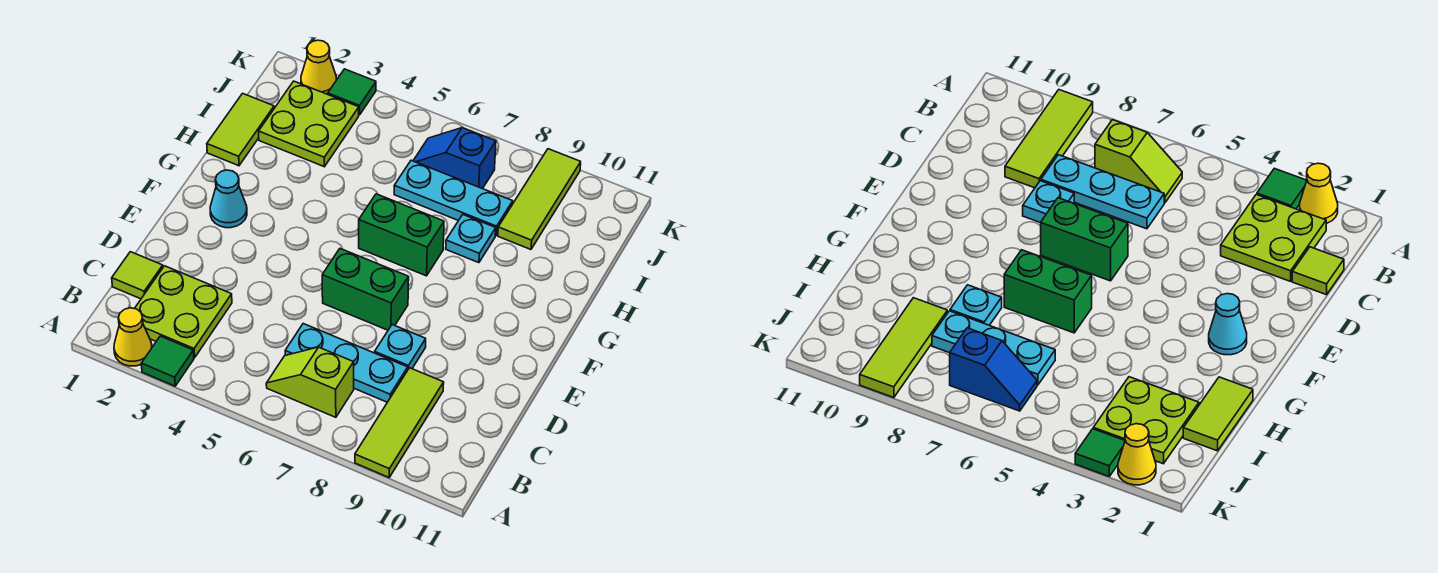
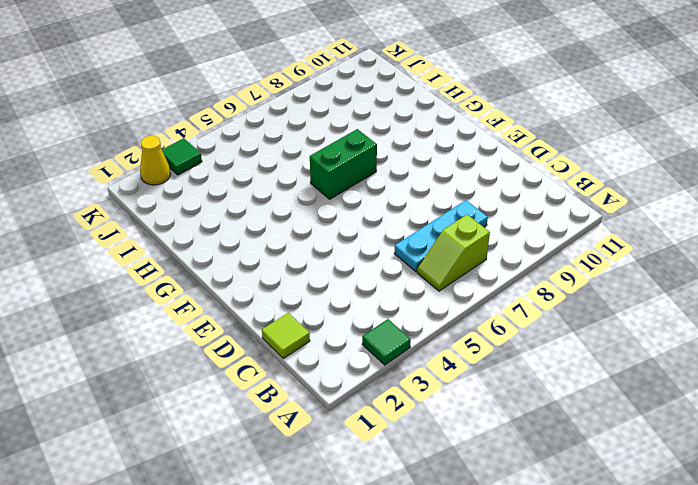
none -> yellow 1x1 cone [114,308,152,366]
none -> lime 1x3 tile [355,368,444,477]
none -> lime 2x2 plate [134,266,232,358]

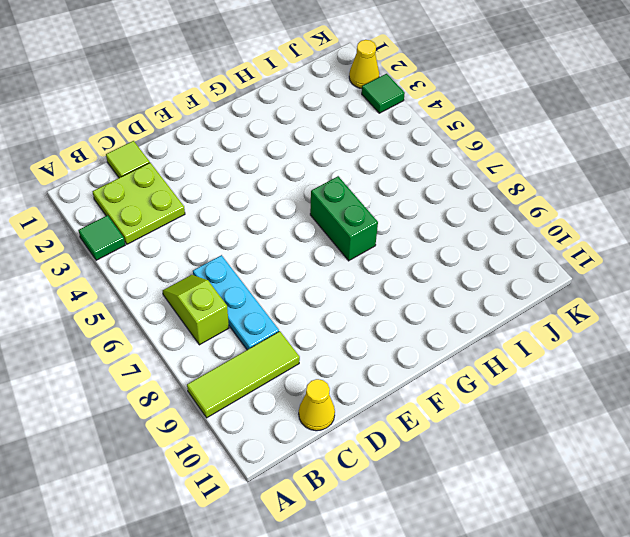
yellow 1x1 cone [299,379,335,431] -> yellow 1x1 cone moved to [114,308,152,366]
none -> cyan 1x1 plate [375,325,426,369]
none -> green 1x2 brick [322,249,409,330]
none -> cyan 1x1 cone [210,170,247,228]

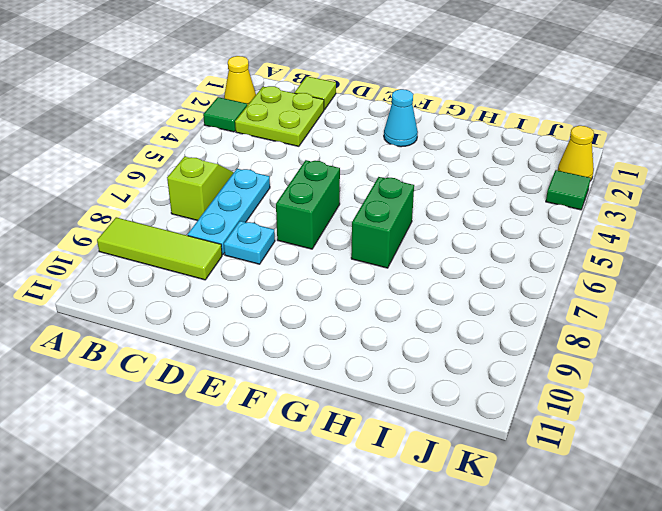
none -> lime 1x2 tile [207,93,274,166]
none -> cyan 1x1 plate [446,215,496,263]
none -> lime 2x2 plate [259,81,359,167]

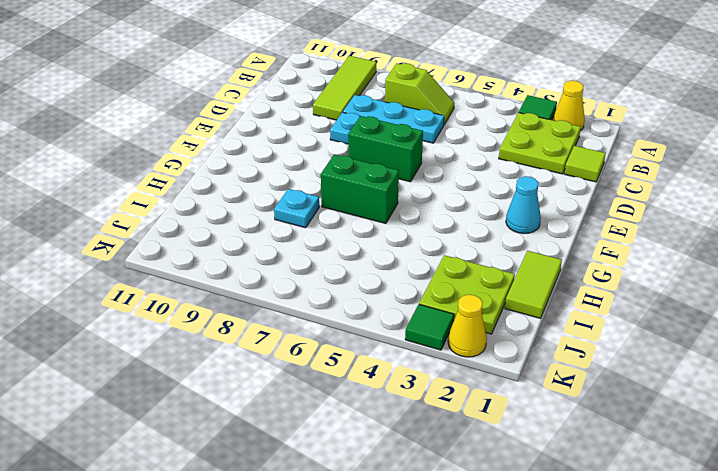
none -> cyan 1x3 plate [394,160,513,235]
none -> lime 1x3 tile [498,149,581,249]
none -> blue 1x2 slope [413,128,496,189]

